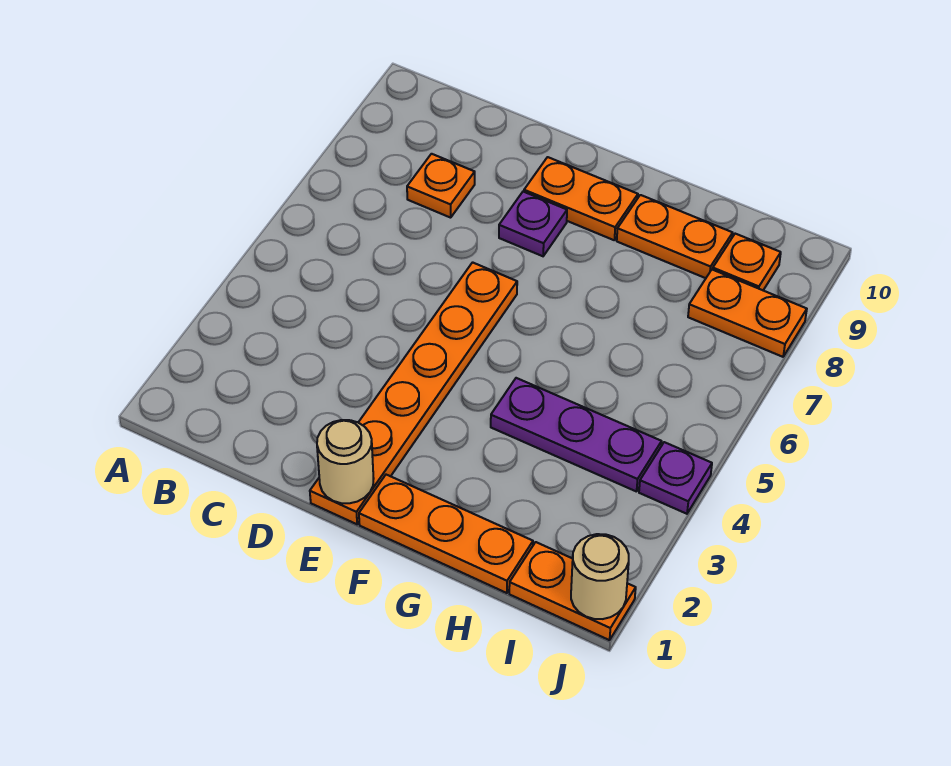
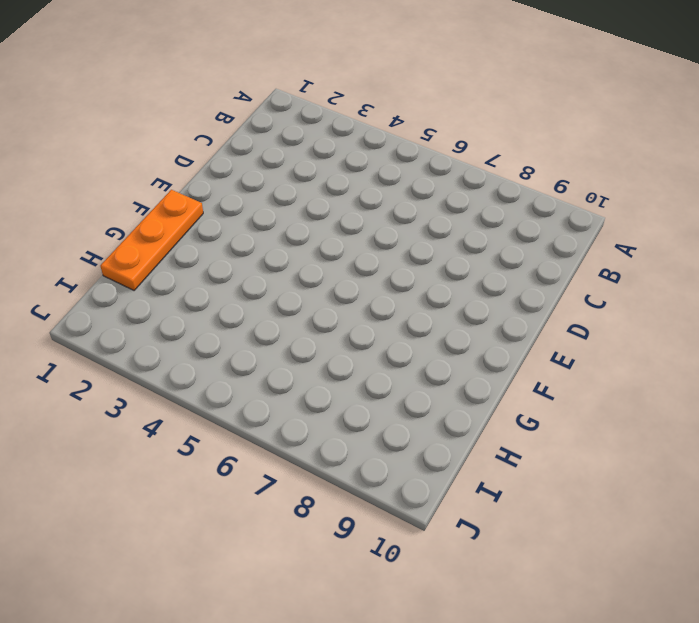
none -> orange 1x1 plate [407,154,475,218]
none -> orange 1x6 plate [310,262,517,524]
none -> purple 1x1 plate [499,192,567,256]

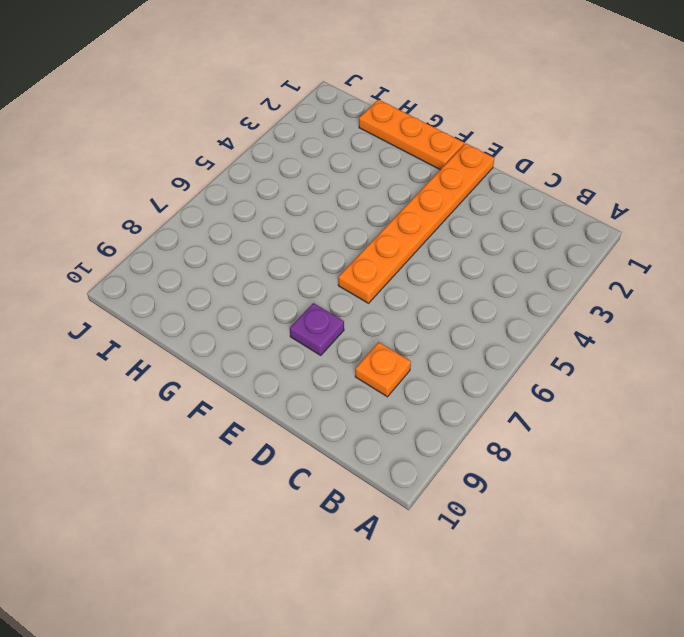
none -> orange 1x2 plate [524,157,638,240]
none -> purple 1x3 plate [491,378,662,492]
none -> orange 1x2 plate [617,195,733,278]

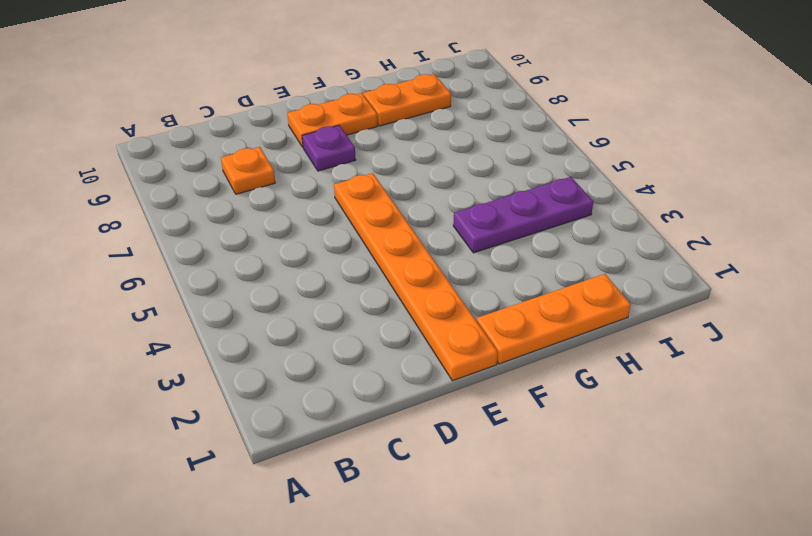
none -> orange 1x2 plate [509,542,636,640]
none -> orange 1x2 plate [688,269,807,357]
none -> orange 1x1 plate [713,234,781,290]

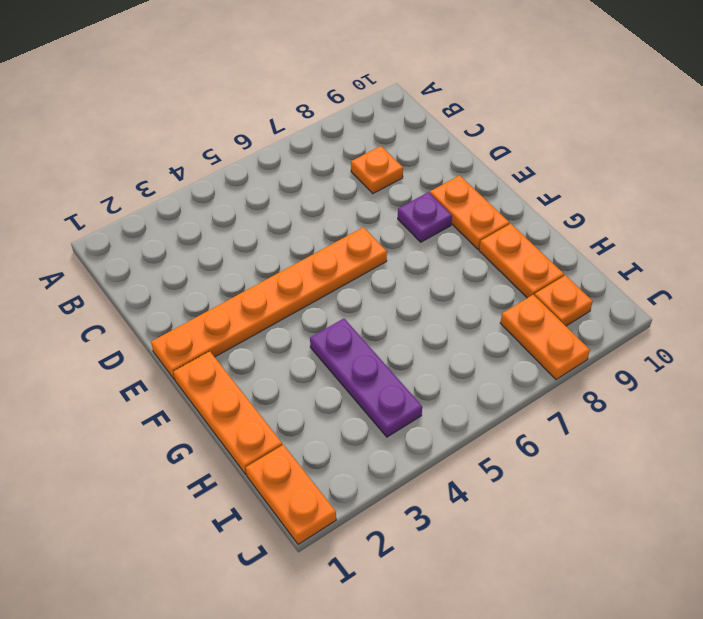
none -> purple 1x1 plate [639,442,712,514]
none -> tan 1x1 round brick [317,420,374,503]
none -> tan 1x1 round brick [571,534,629,619]

